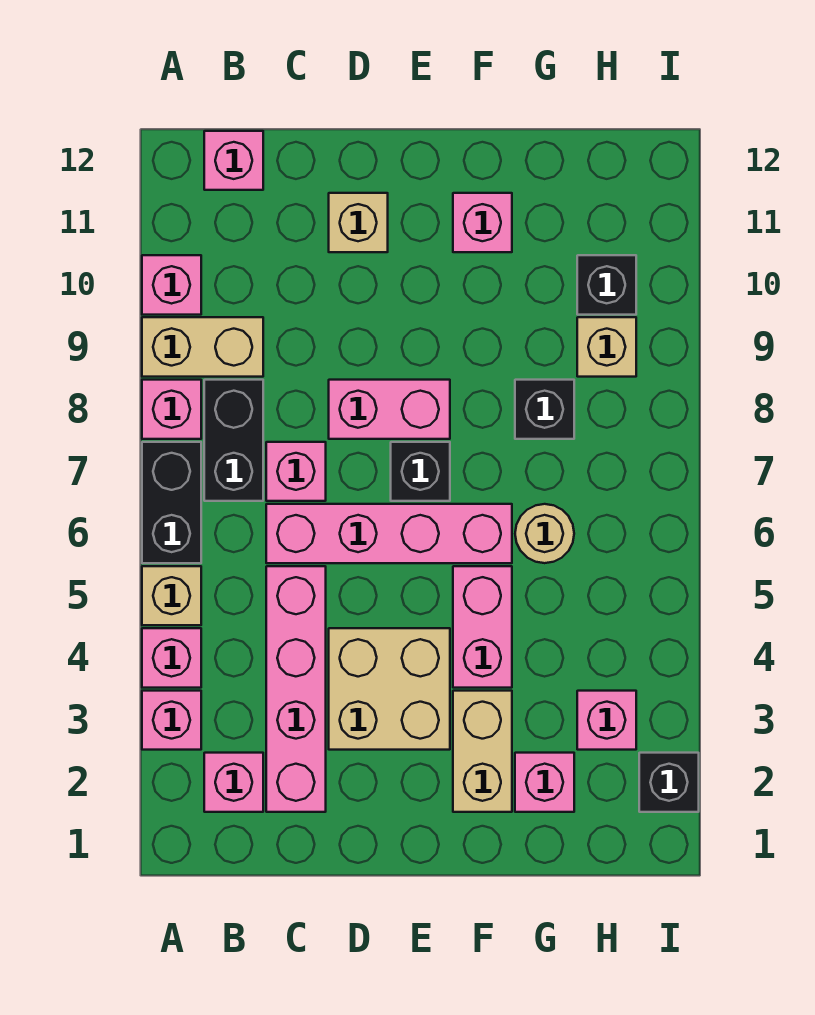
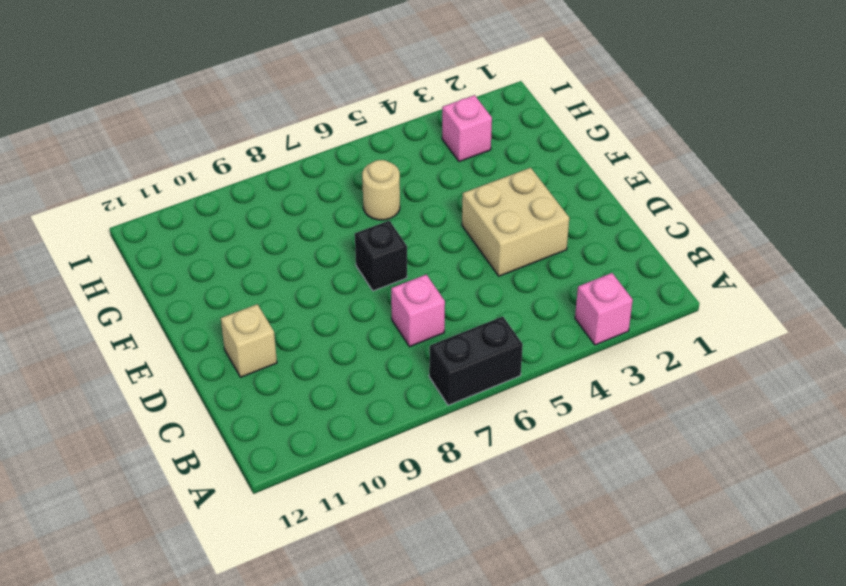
none -> pink 1x1 brick [142,628,201,688]
none -> tan 1x1 brick [142,566,201,625]
none -> pink 1x1 brick [142,380,201,439]

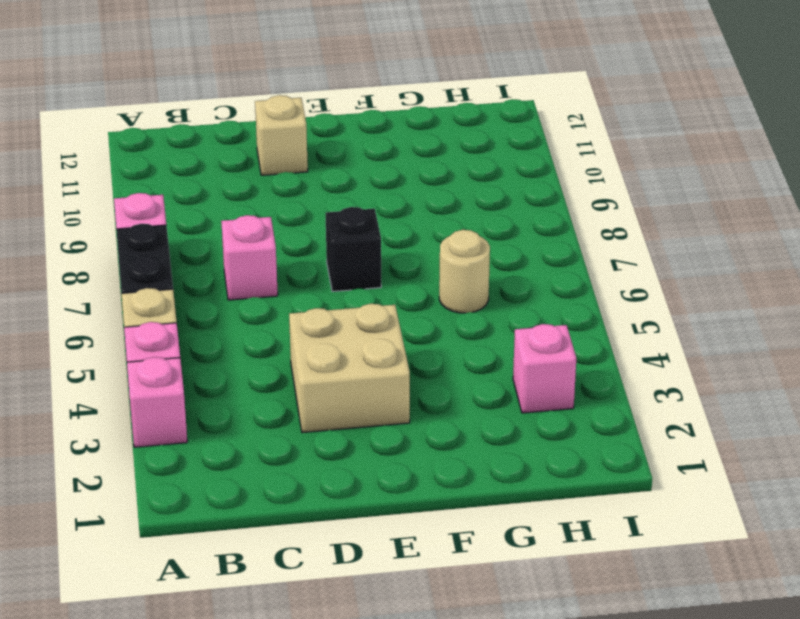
none -> tan 1x2 brick [142,317,263,377]
none -> pink 1x1 brick [142,255,201,315]
none -> pink 1x1 brick [204,753,263,812]

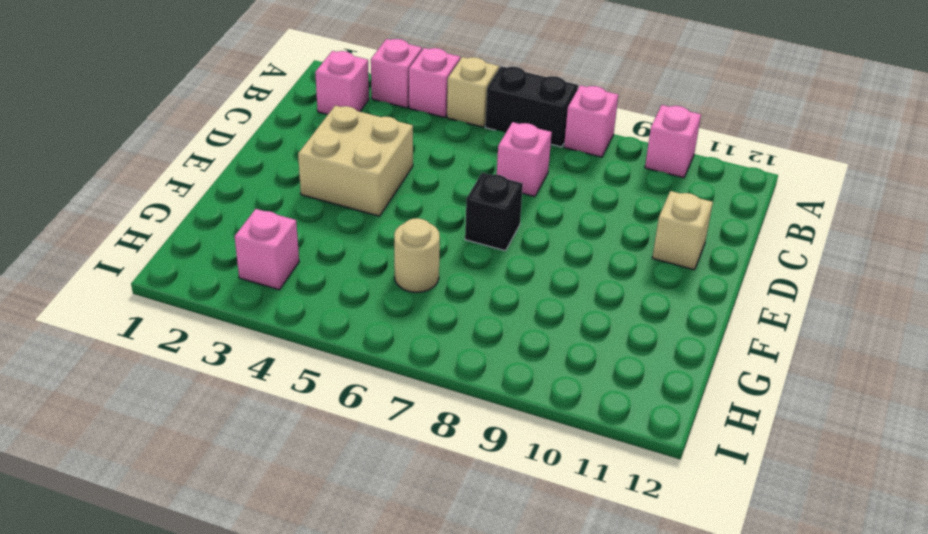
none -> tan 1x2 brick [142,317,263,377]
none -> black 1x2 brick [204,380,263,501]
none -> pink 1x1 brick [204,131,263,190]

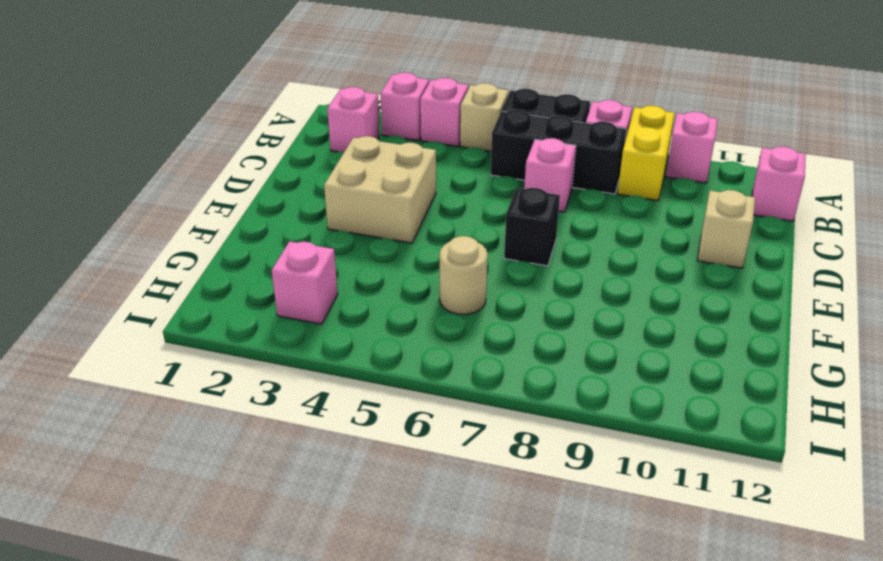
yellow 1x2 brick [617,106,675,201] -> tan 1x2 brick [142,317,263,377]
black 1x3 brick [491,110,626,194] -> black 1x2 brick [204,380,263,501]
none -> pink 1x4 brick [266,566,326,812]
none -> pink 1x4 brick [266,504,512,563]
none -> pink 1x2 brick [329,380,450,439]

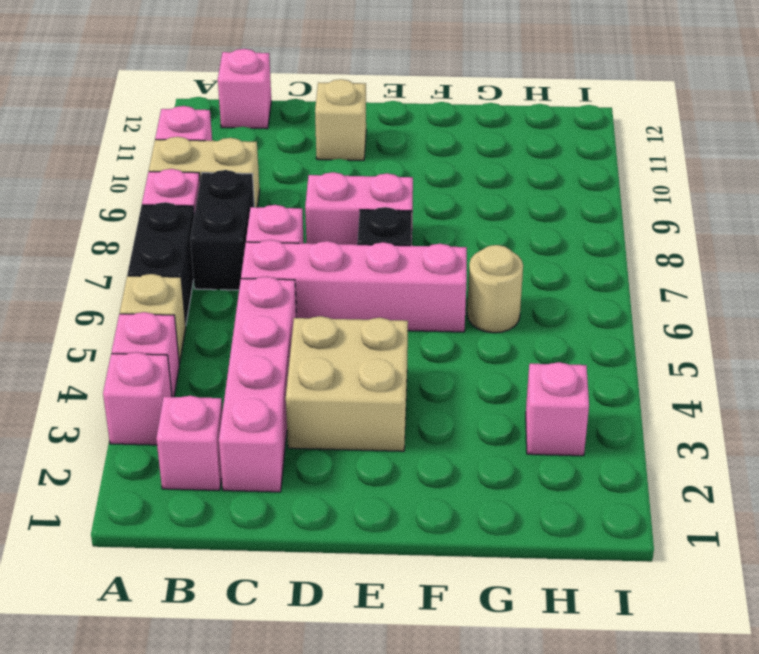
none -> tan 1x2 brick [453,691,512,812]
none -> pink 1x2 brick [453,566,512,688]
none -> pink 1x1 brick [453,193,512,252]

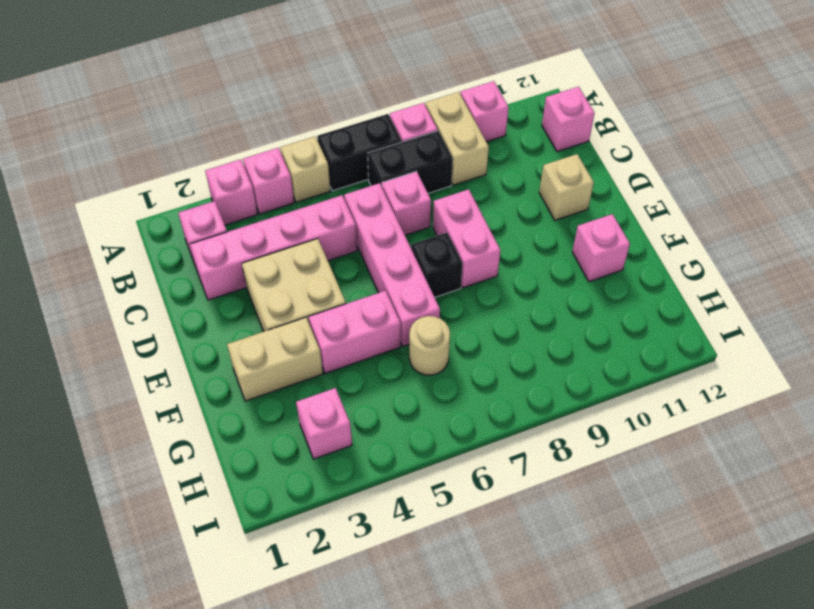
none -> pink 1x1 brick [515,753,574,812]
none -> black 1x1 brick [515,380,574,439]
none -> tan 1x1 brick [577,317,636,377]

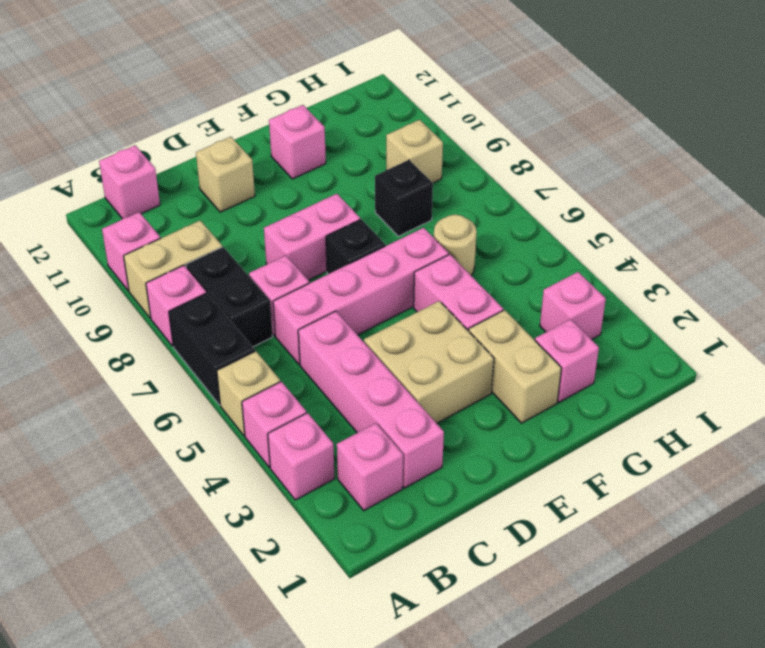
none -> black 1x1 brick [577,255,636,315]
none -> black 1x1 brick [639,753,699,812]

